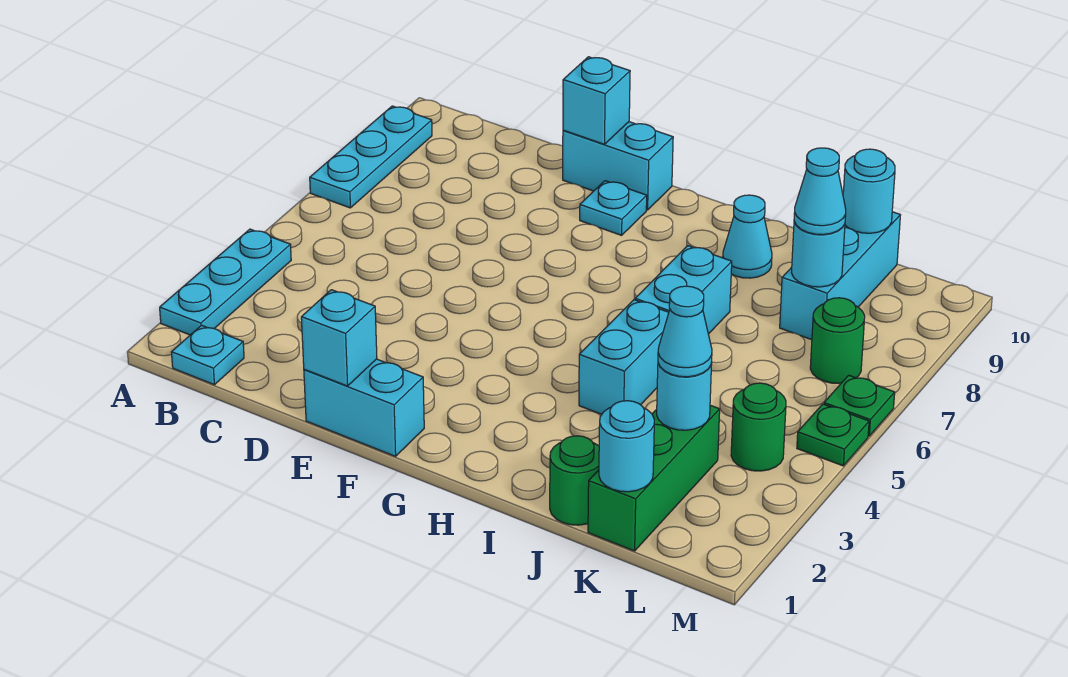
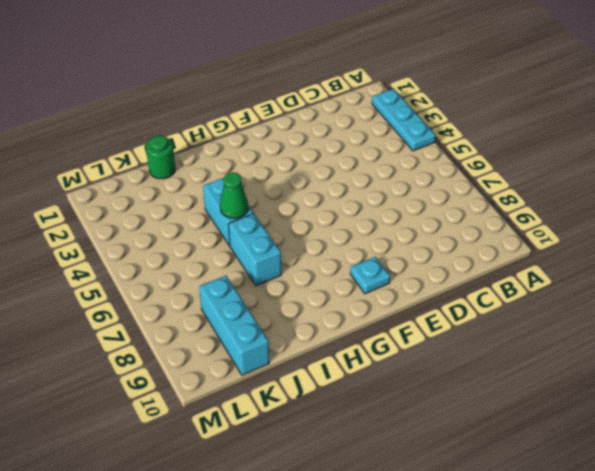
green 1x1 cone [220,172,248,218] -> none
none -> cyan 1x3 plate [310,106,432,208]
none -> cyan 1x1 plate [171,325,244,385]
none -> cyan 1x2 brick [304,359,424,456]

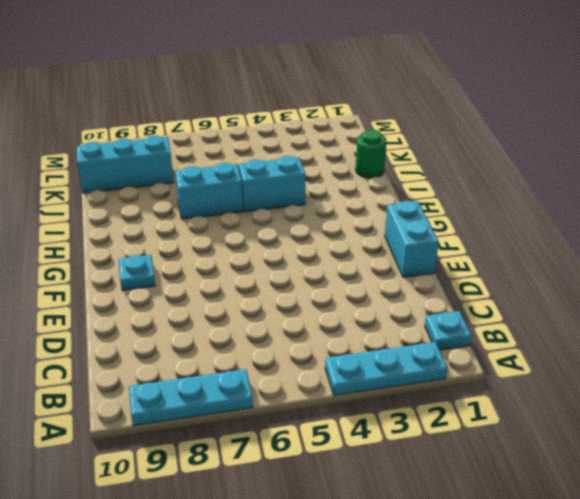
none -> cyan 1x2 brick [563,122,673,210]
none -> cyan 1x1 cone [723,195,772,278]
none -> green 1x3 brick [588,405,720,551]

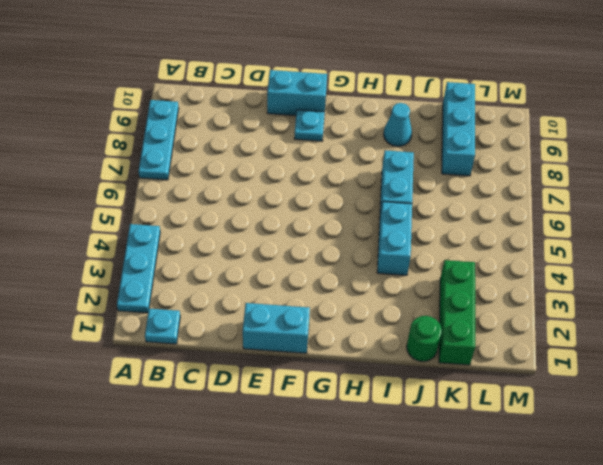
none -> green 1x1 round brick [731,383,786,471]
none -> green 1x1 round brick [810,298,865,384]
none -> green 1x1 plate [797,404,869,466]

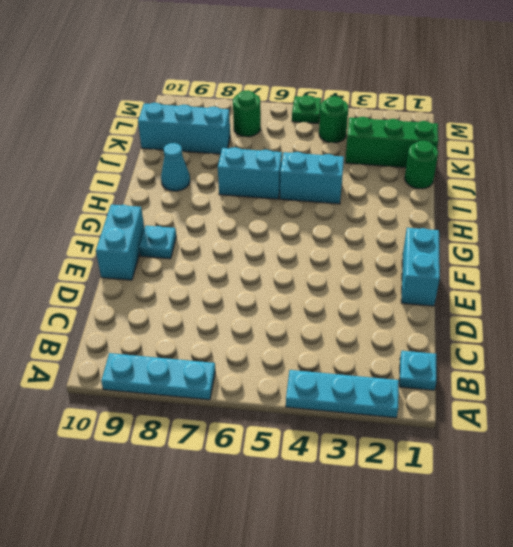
none -> green 1x1 plate [824,375,895,436]
none -> cyan 1x1 brick [301,290,377,386]
none -> cyan 1x1 brick [563,57,630,144]

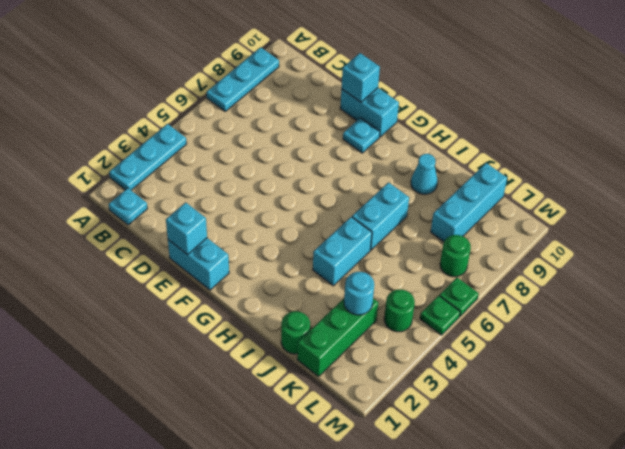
none -> cyan 1x1 round brick [599,401,654,492]
none -> cyan 1x1 round brick [791,222,845,287]
none -> cyan 1x1 round brick [843,149,895,233]

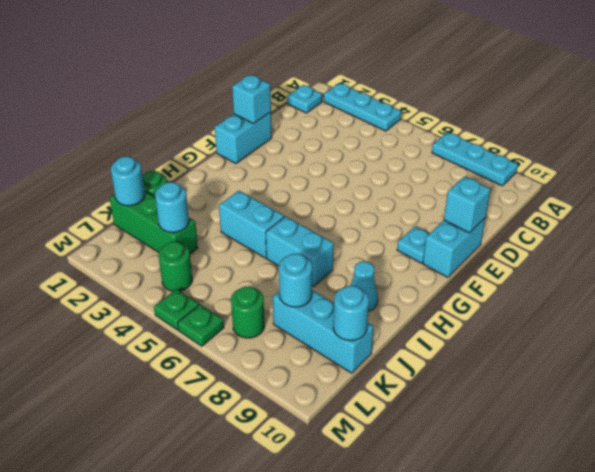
none -> cyan 1x1 cone [658,286,712,377]
none -> cyan 1x1 cone [794,148,846,235]

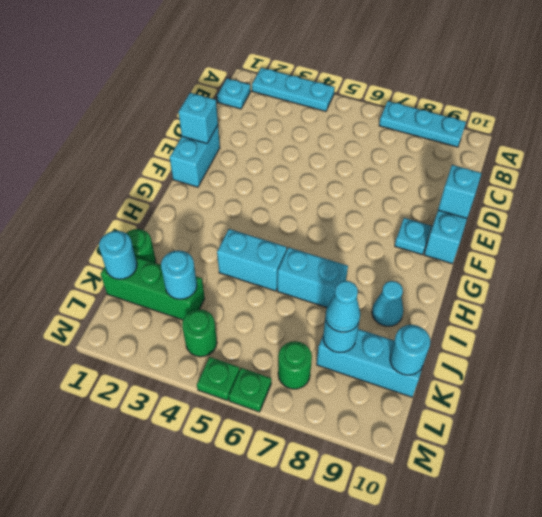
none -> cyan 1x1 cone [658,286,712,377]

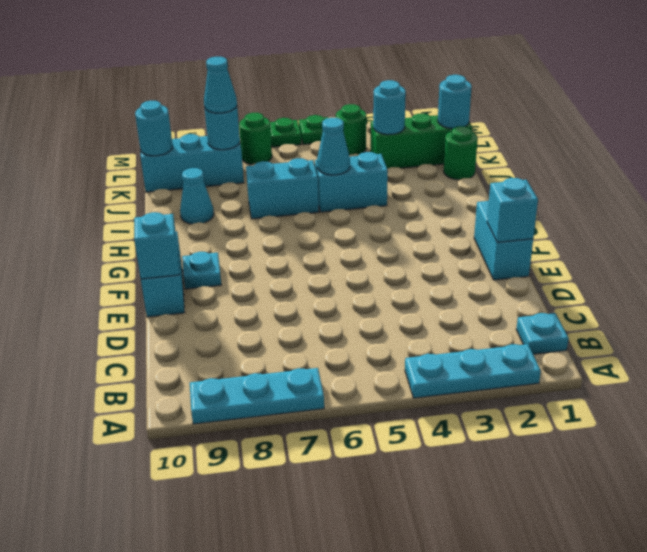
cyan 1x1 cone [317,118,350,175] -> cyan 1x1 cone moved to [658,286,712,377]

